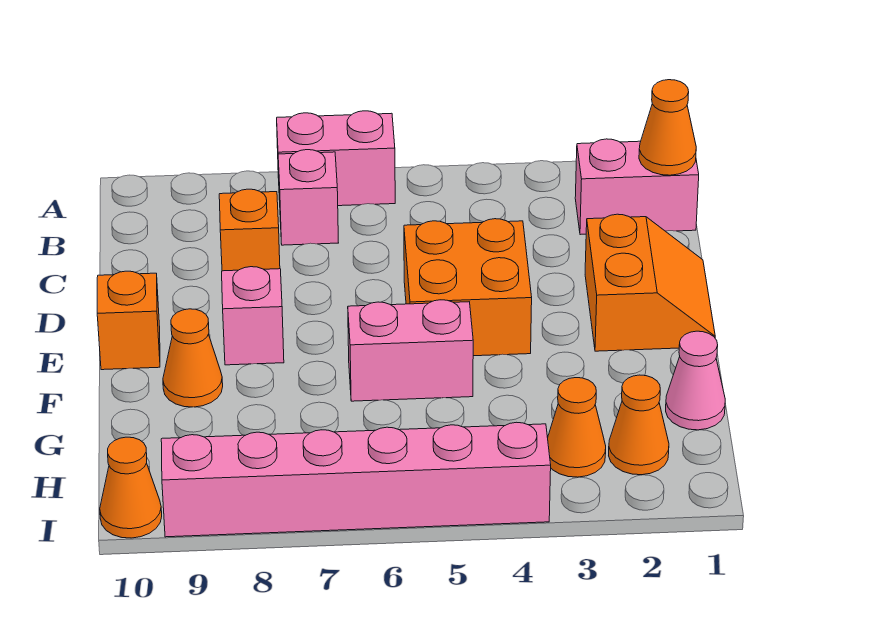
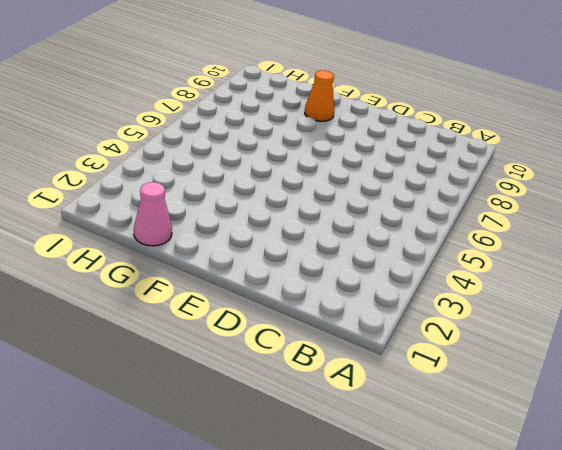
none -> pink 1x2 brick [277,111,395,206]
none -> pink 1x2 brick [575,139,699,235]
none -> pink 1x1 brick [278,150,338,245]

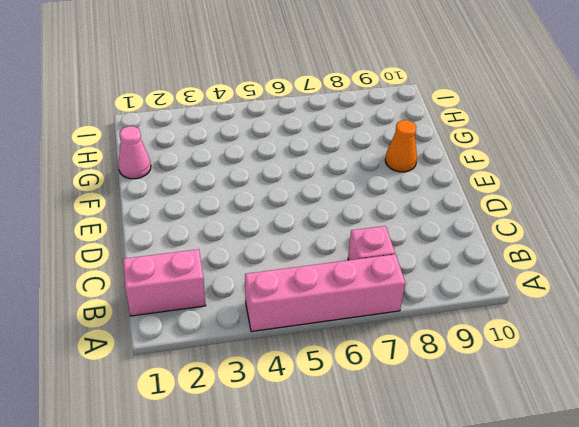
pink 1x4 brick [245,254,405,332] -> pink 1x2 brick [277,111,395,206]
none -> orange 1x1 brick [219,189,280,271]
none -> orange 2x2 slope [585,214,715,351]
none -> orange 2x2 brick [404,219,532,356]

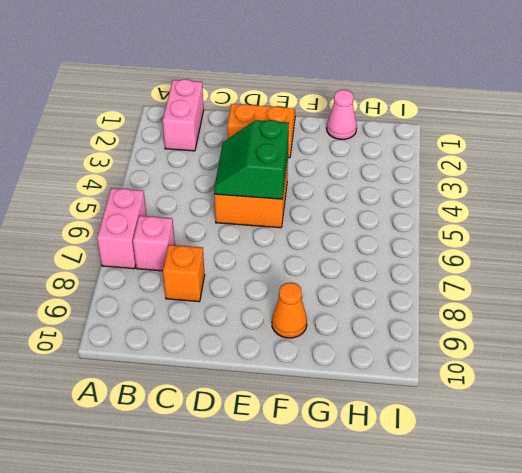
green 2x2 slope [214,120,289,199] -> none
none -> pink 1x1 brick [222,267,284,365]
none -> orange 1x1 brick [97,271,160,370]
none -> pink 1x2 brick [348,300,473,401]

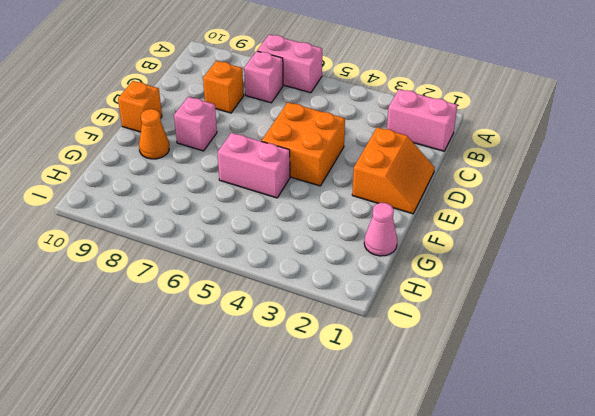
none -> orange 1x1 cone [609,375,669,475]
none -> orange 1x1 cone [548,378,606,477]
none -> pink 1x6 brick [161,422,551,537]

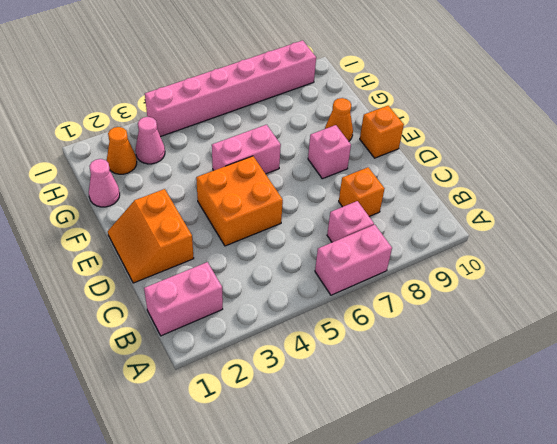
pink 1x1 cone [135,117,165,164] -> orange 1x1 cone [548,378,606,477]
none -> orange 1x1 cone [100,437,162,538]
none -> orange 1x1 cone [639,80,696,175]

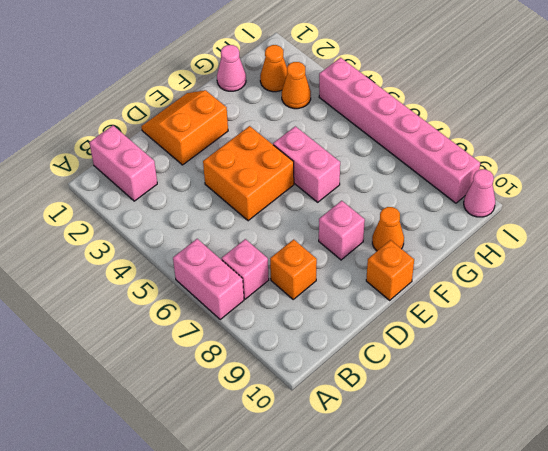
pink 1x1 cone [464,169,495,217] -> orange 1x1 cone [100,437,162,538]
none -> orange 1x1 cone [639,80,696,175]

